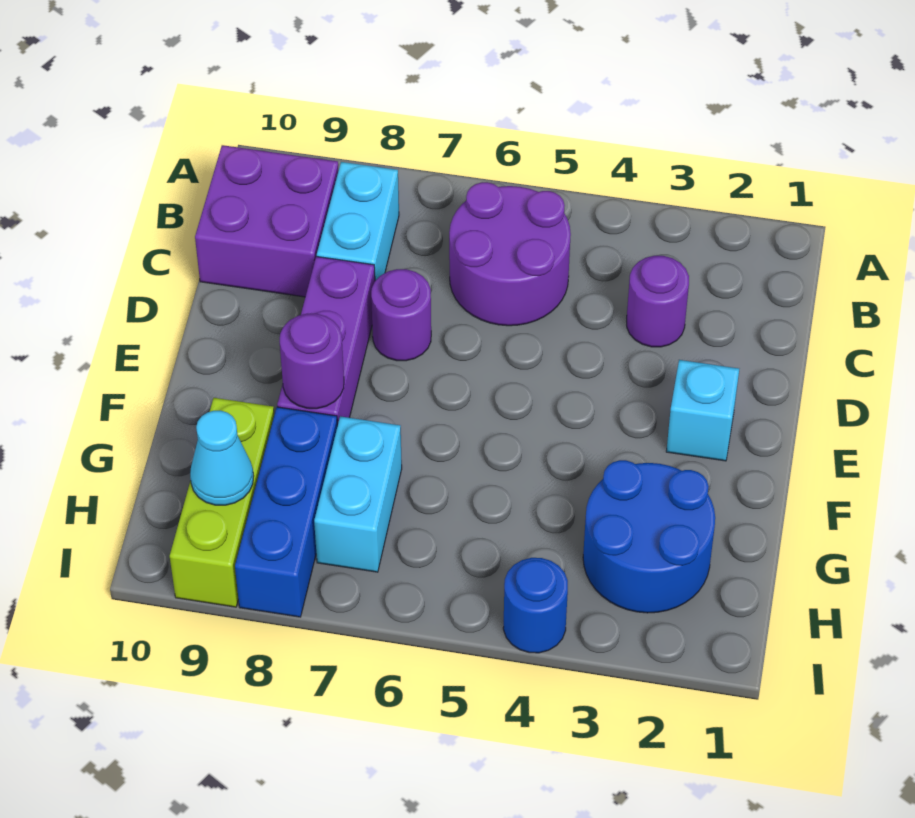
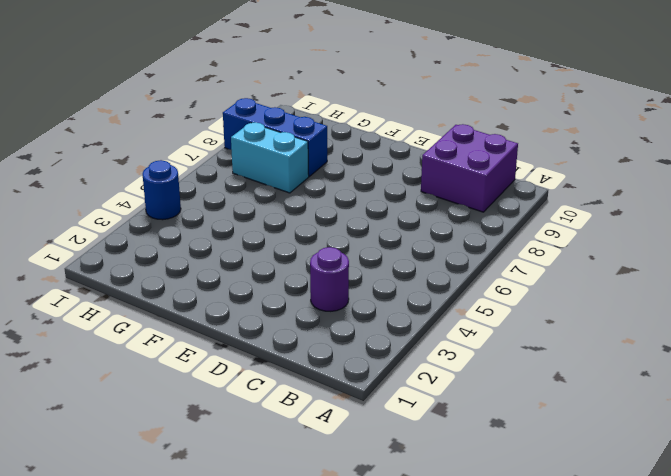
none -> purple 2x2 round brick [449,182,571,326]
none -> cyan 1x2 brick [317,162,399,281]
none -> purple 1x1 round brick [371,269,431,361]

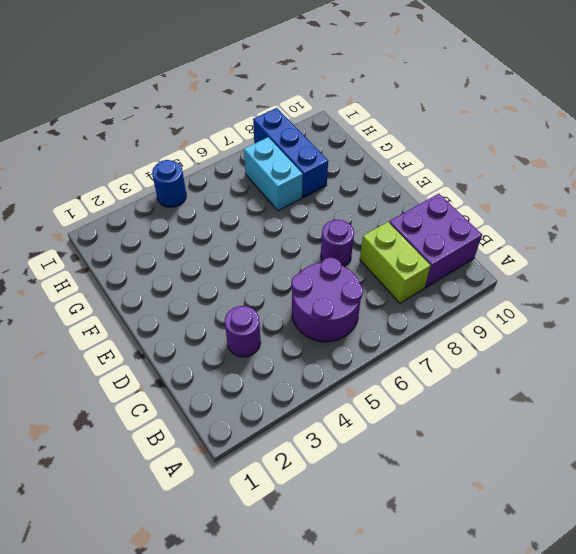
lime 1x2 brick [360,222,430,303] -> cyan 1x2 brick [317,162,399,281]
none -> purple 1x3 brick [277,256,375,426]
none -> cyan 1x1 brick [666,360,739,461]
none -> blue 2x2 round brick [583,460,715,613]

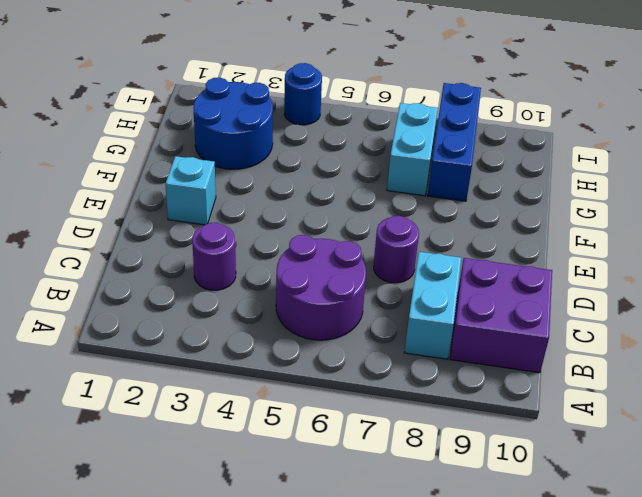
none -> purple 1x3 brick [277,256,375,426]
none -> lime 1x3 brick [170,398,274,607]
none -> purple 1x1 round brick [280,314,344,409]

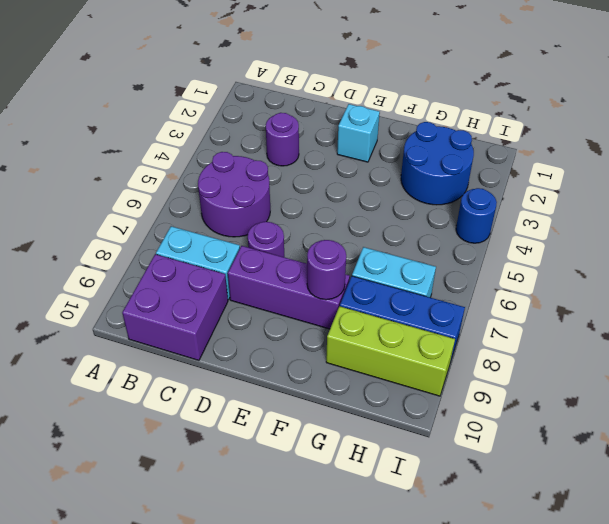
none -> cyan 1x1 cone [190,411,253,505]

